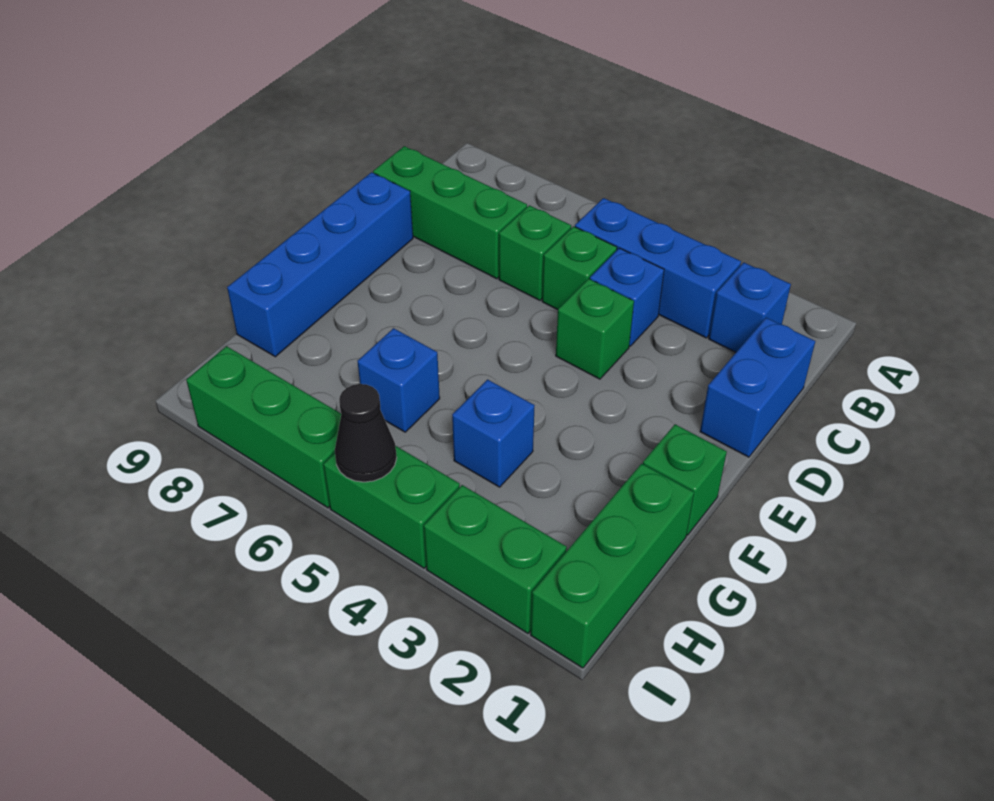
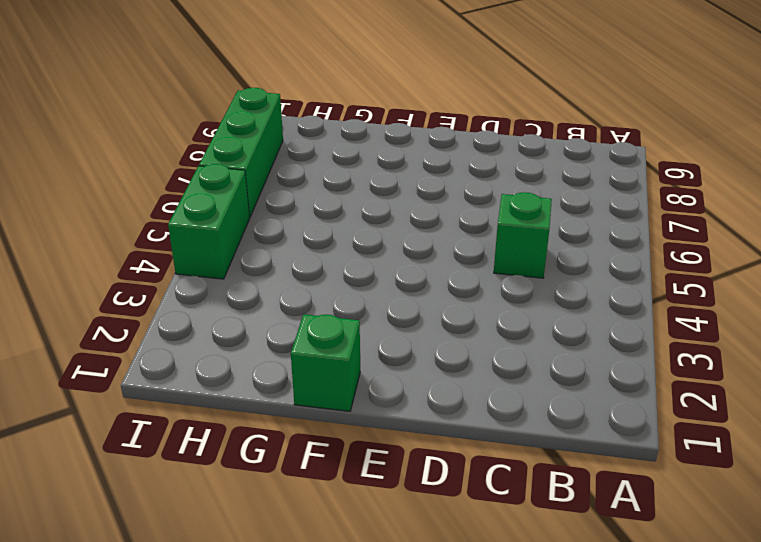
none -> blue 1x1 brick [709,262,791,352]
none -> blue 1x3 brick [575,198,741,338]
none -> blue 1x2 brick [700,318,815,457]

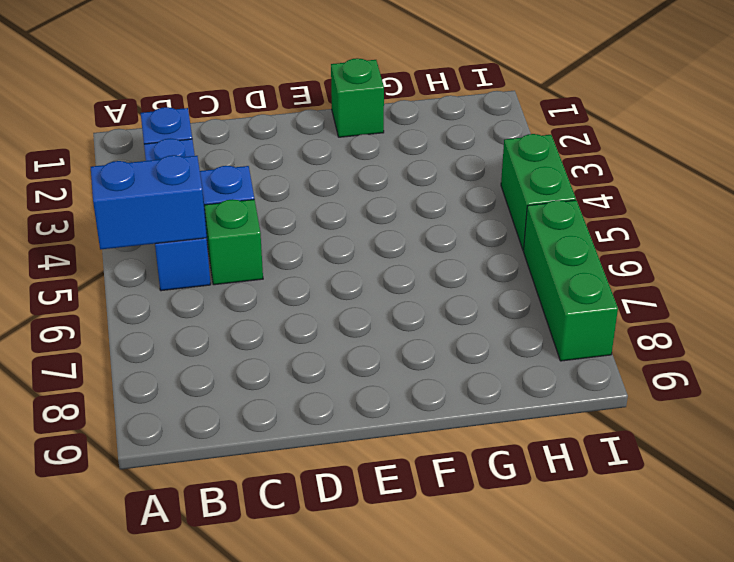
blue 1x2 brick [91,155,207,250] -> blue 1x2 brick moved to [700,318,815,457]
none -> green 1x1 brick [499,205,571,300]
none -> green 1x3 brick [373,146,527,279]
none -> green 1x1 brick [556,279,634,379]

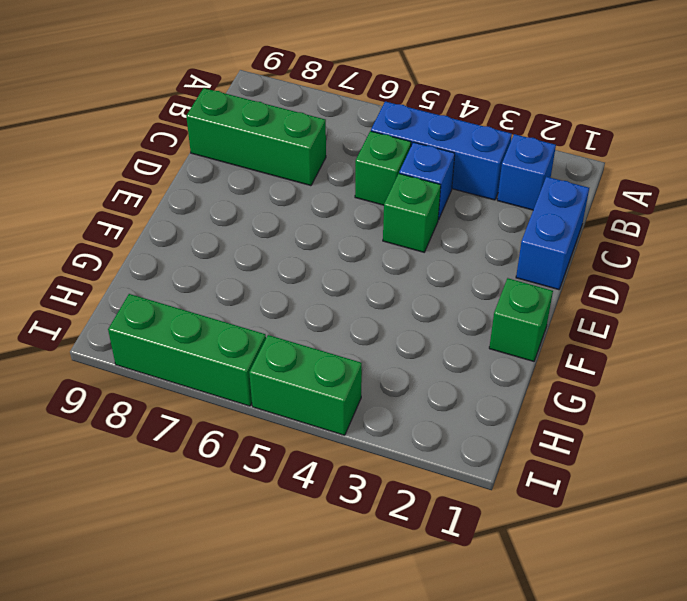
none -> green 1x1 brick [499,205,571,300]
none -> blue 1x4 brick [227,172,413,357]
none -> green 1x3 brick [531,464,694,668]

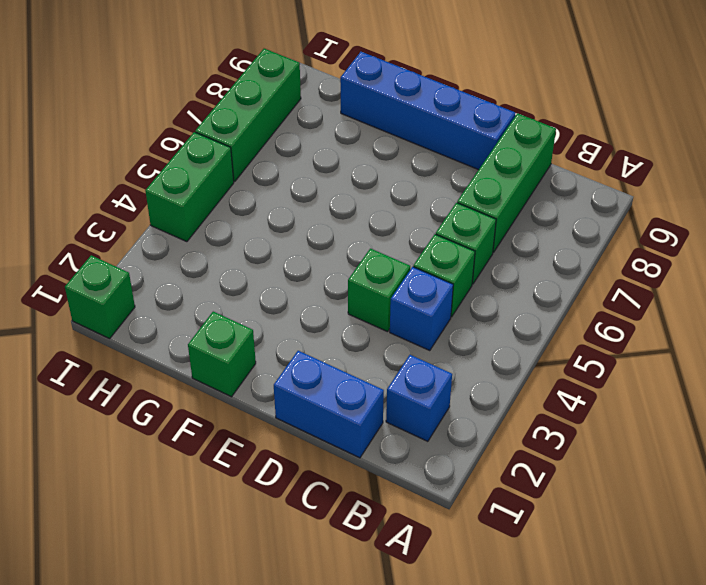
green 1x1 brick [65,255,135,339] -> green 1x3 brick [531,464,694,668]
none -> blue 1x3 brick [575,198,741,338]
none -> blue 1x1 brick [452,380,535,487]
none -> blue 1x1 brick [357,328,440,432]

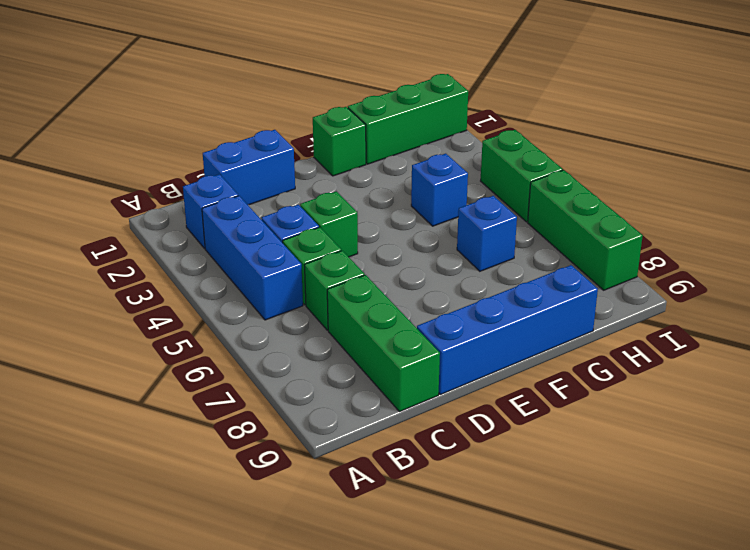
none -> green 1x2 brick [424,485,567,633]
none -> black 1x1 cone [335,384,397,482]

